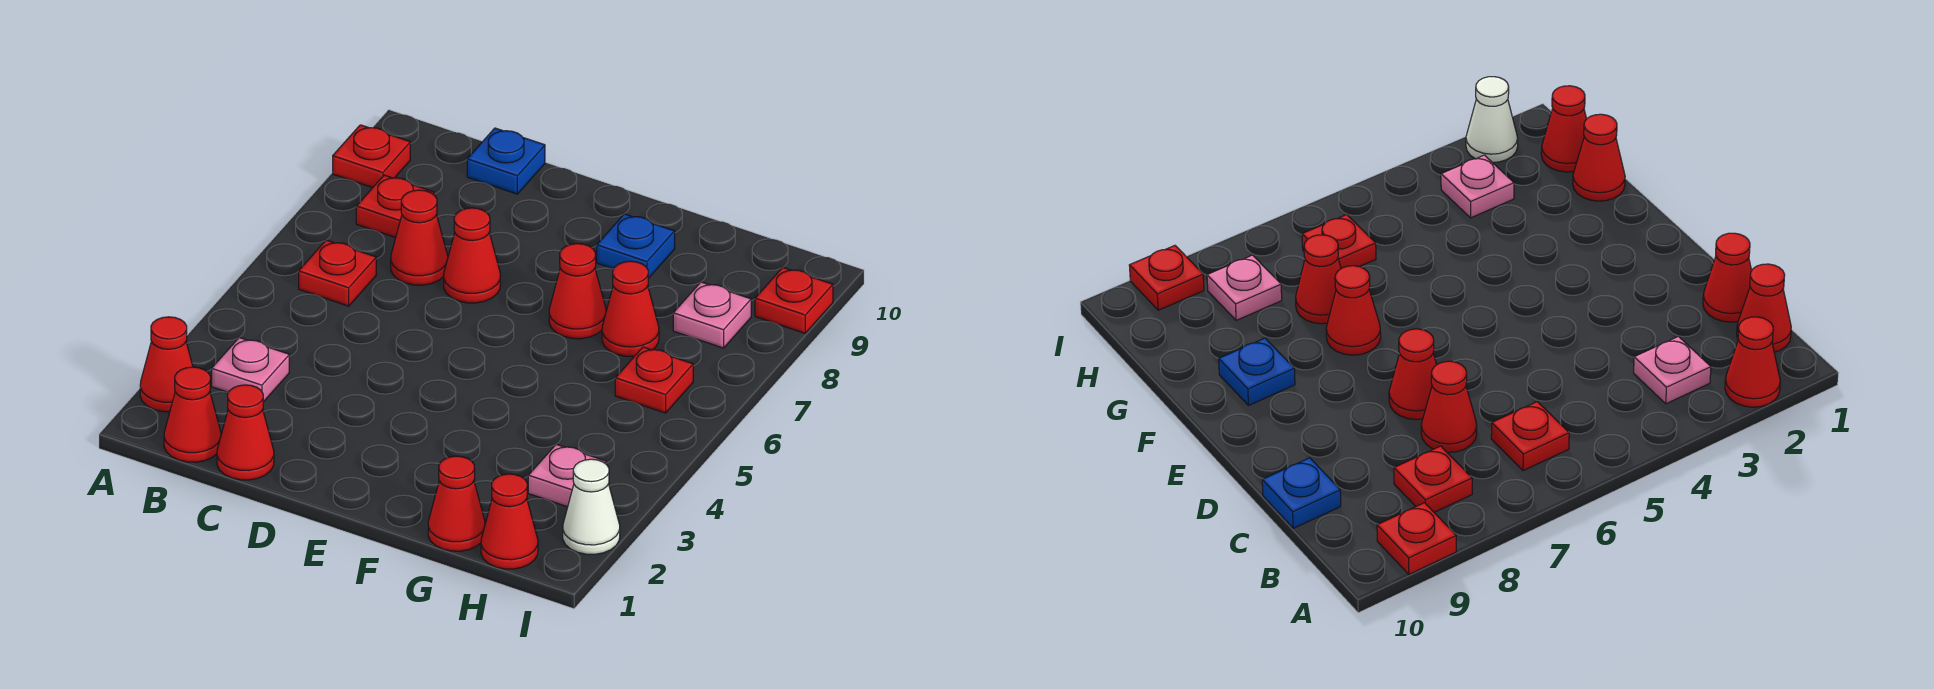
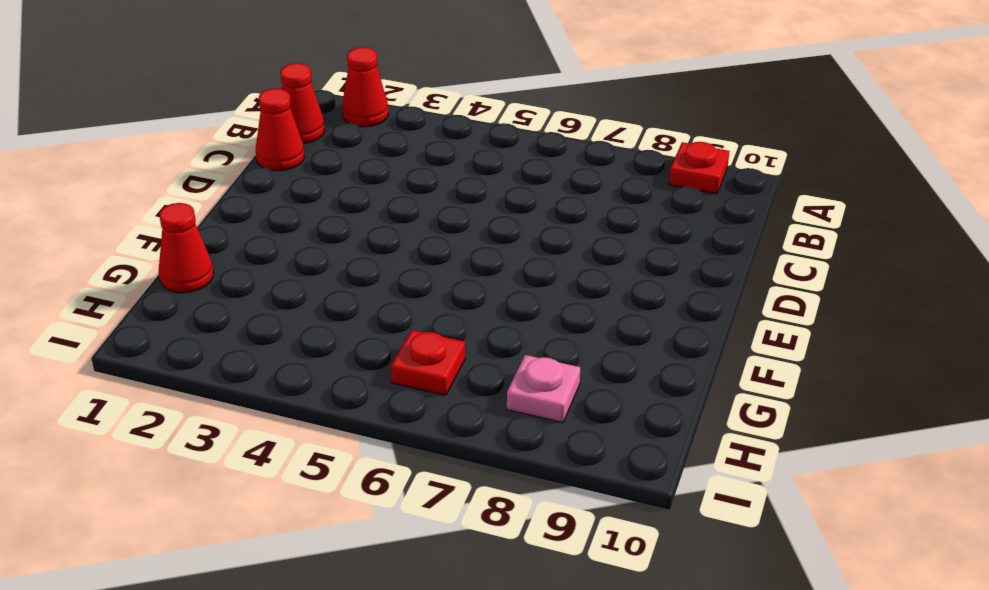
none -> pink 1x1 plate [212,337,289,402]
none -> red 1x1 plate [299,240,376,306]
none -> red 1x1 plate [356,175,434,238]

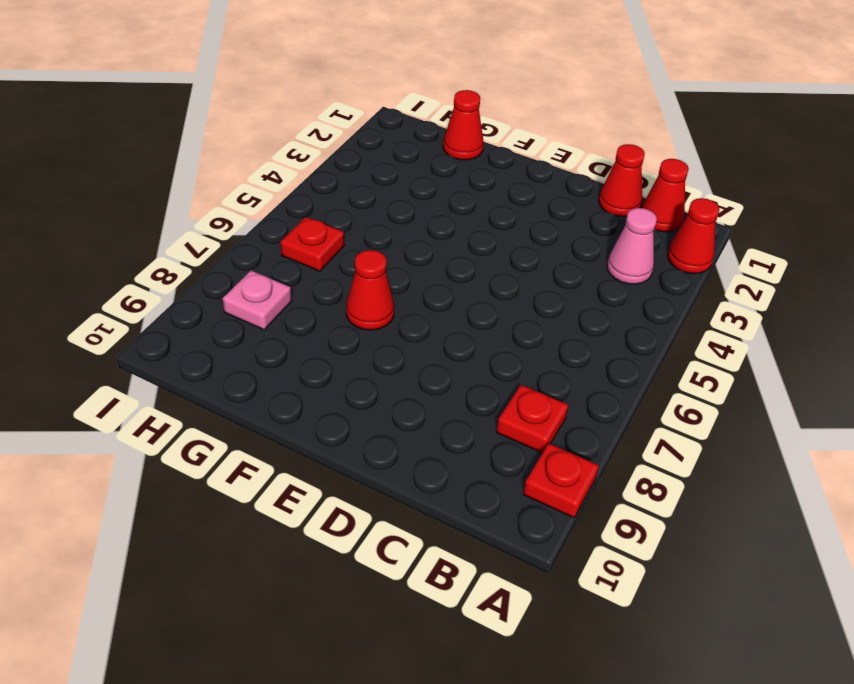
pink 1x1 cone [607,208,657,284] -> pink 1x1 plate [212,337,289,402]
none -> red 1x1 plate [299,240,376,306]
none -> red 1x1 cone [391,190,448,285]
none -> blue 1x1 plate [467,128,545,194]

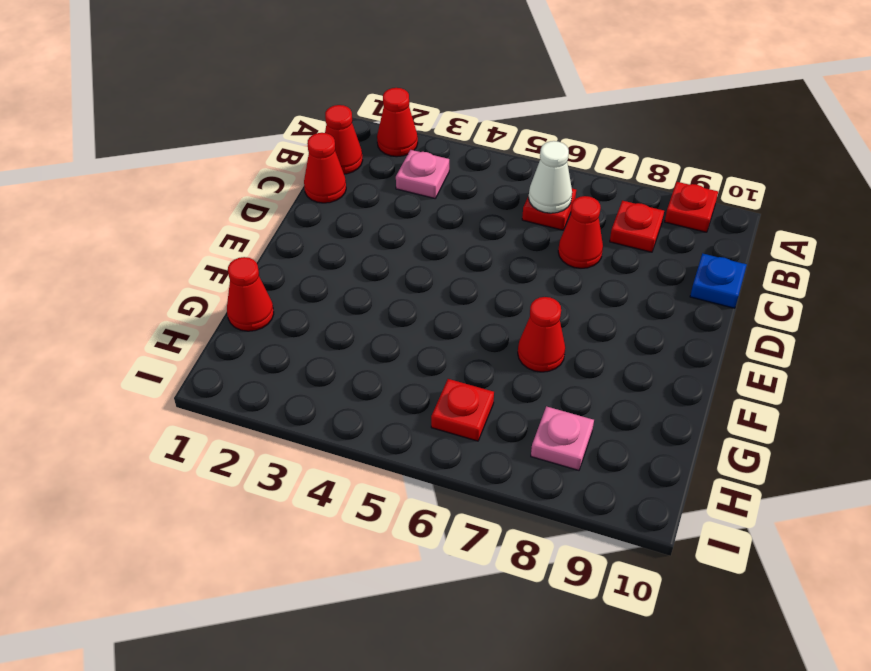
white 1x1 cone [529,141,572,213] -> white 1x1 cone moved to [563,459,620,554]
none -> red 1x1 cone [444,208,500,303]
none -> blue 1x1 plate [597,214,675,278]
none -> red 1x1 cone [602,261,659,356]

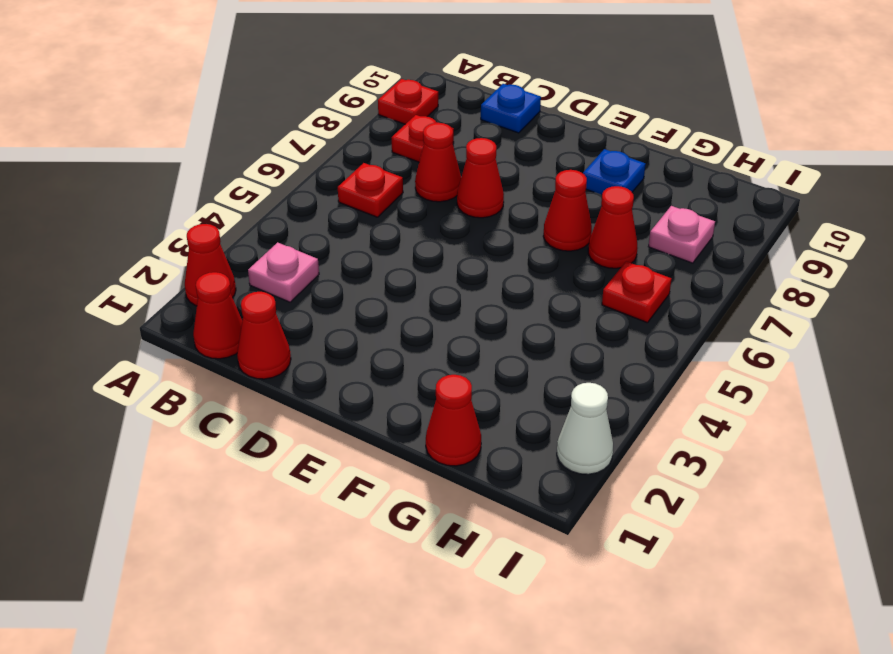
none -> red 1x1 cone [481,474,538,569]
none -> pink 1x1 plate [528,444,606,507]
none -> red 1x1 plate [755,267,833,333]

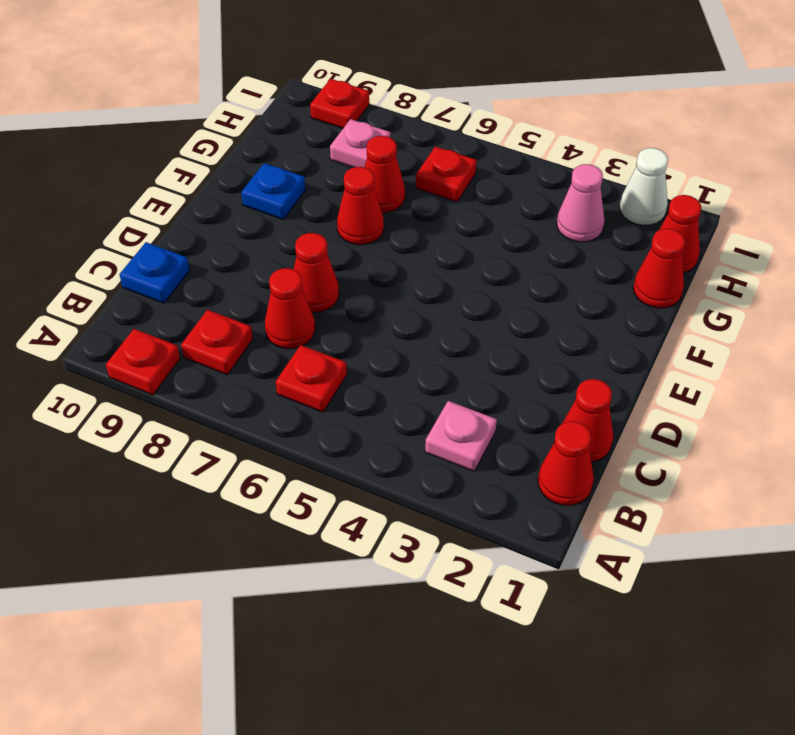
pink 1x1 cone [557,164,605,242] -> pink 1x1 plate [528,444,606,507]
none -> red 1x1 cone [140,317,193,412]

